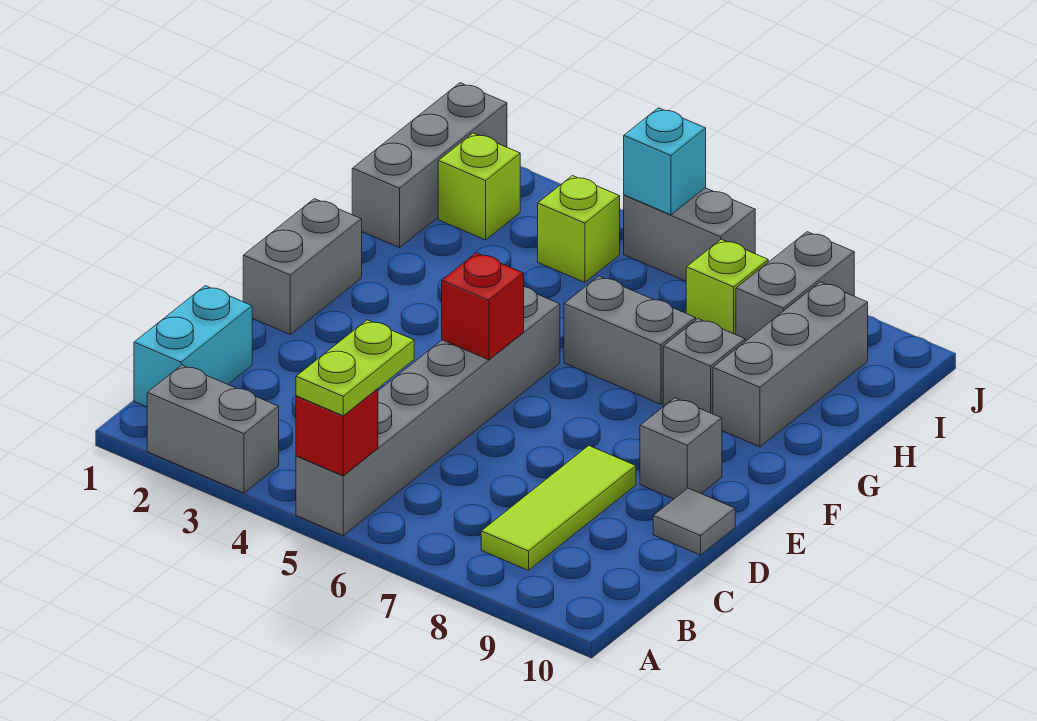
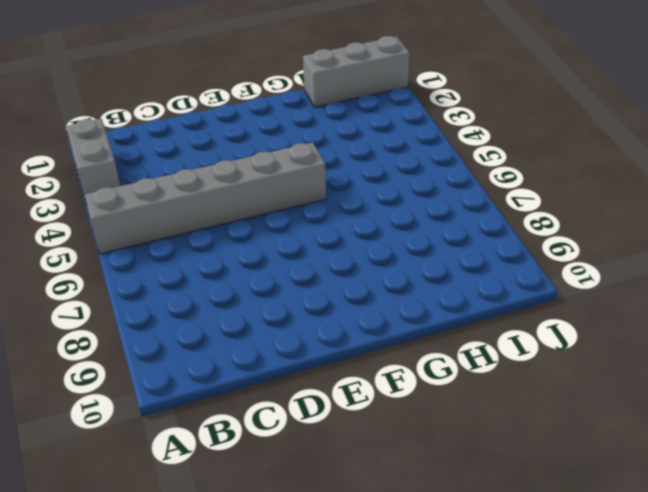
none -> cyan 1x2 brick [134,286,252,407]
none -> lime 1x3 tile [481,446,636,570]
none -> grey 1x1 tile [653,488,735,555]

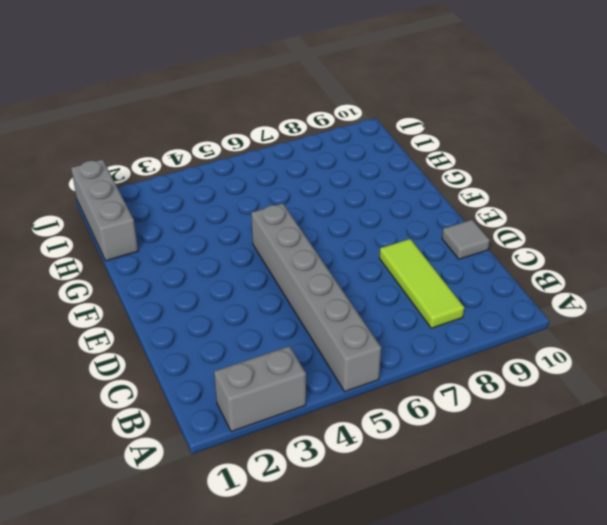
none -> cyan 1x2 brick [134,286,252,407]
none -> grey 1x2 brick [243,199,362,334]
none -> grey 1x1 brick [640,398,722,499]

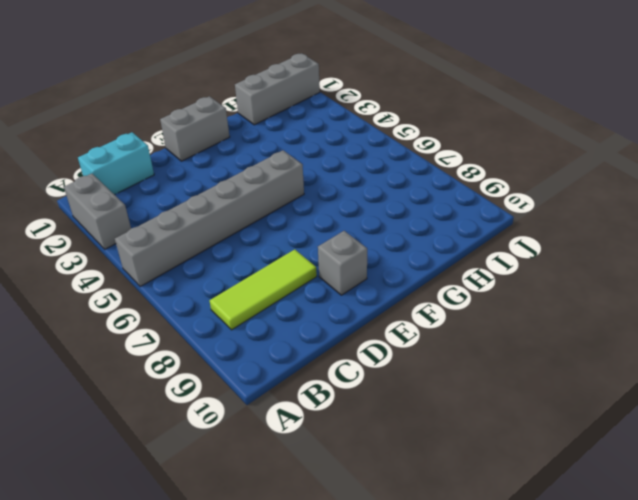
none -> grey 1x1 tile [653,488,735,555]
none -> grey 1x2 brick [564,276,696,404]
none -> grey 1x1 brick [663,319,745,414]

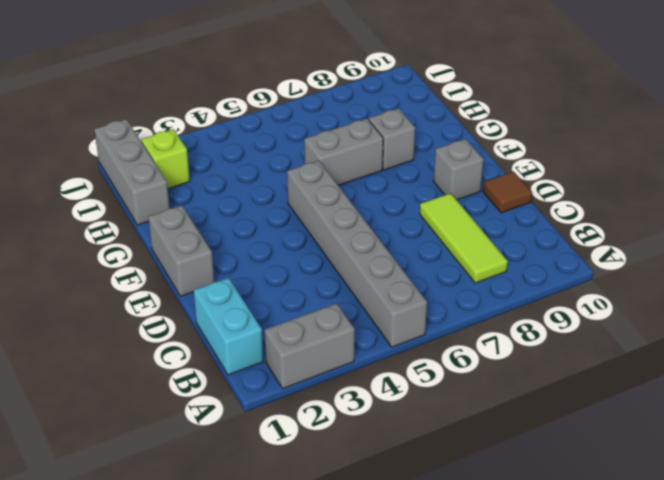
brown 1x1 tile [483,171,532,213] -> grey 1x1 tile [653,488,735,555]
none -> grey 1x3 brick [713,282,868,447]
none -> lime 1x1 brick [538,176,620,282]
none -> lime 1x1 brick [686,239,768,335]

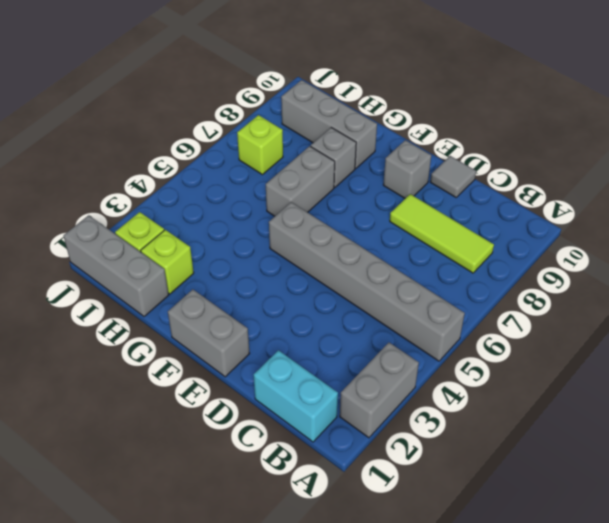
lime 1x1 brick [141,230,194,294] -> lime 1x1 brick moved to [538,176,620,282]
none -> grey 1x2 brick [736,232,854,341]
none -> grey 1x2 brick [624,188,755,281]
none -> red 1x1 brick [296,389,378,476]

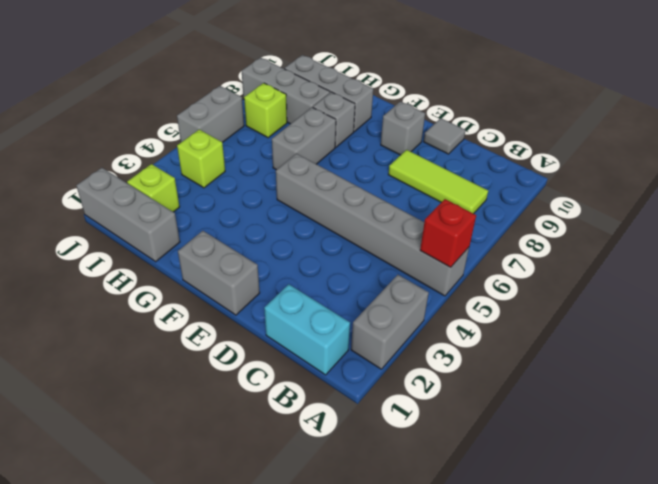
grey 1x3 brick [242,58,330,124] -> grey 1x2 brick [736,232,854,341]
none -> red 1x1 brick [442,253,524,360]
none -> cyan 1x1 brick [624,108,706,215]
none -> lime 1x2 plate [296,320,414,416]

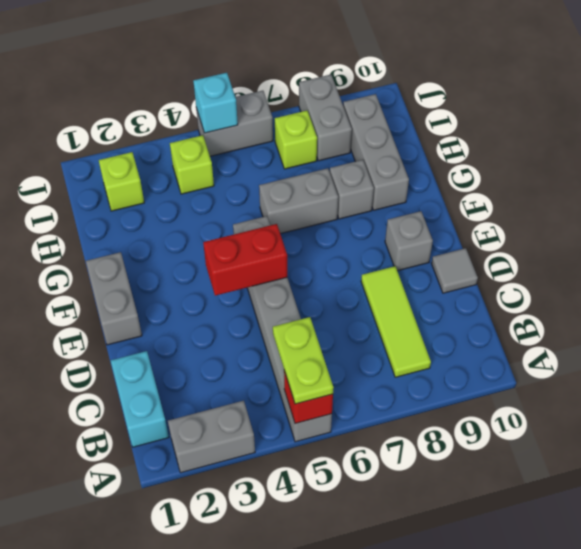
red 1x2 brick [203,224,287,296] -> red 1x1 brick [442,253,524,360]
none -> grey 1x3 brick [352,83,507,248]

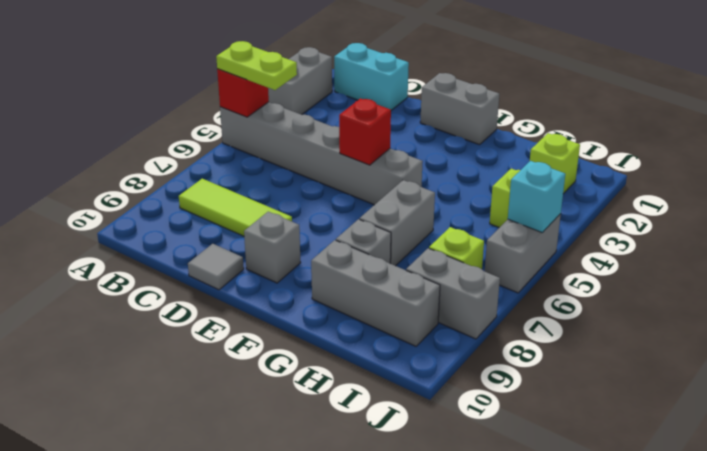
none -> grey 1x3 brick [352,83,507,248]

